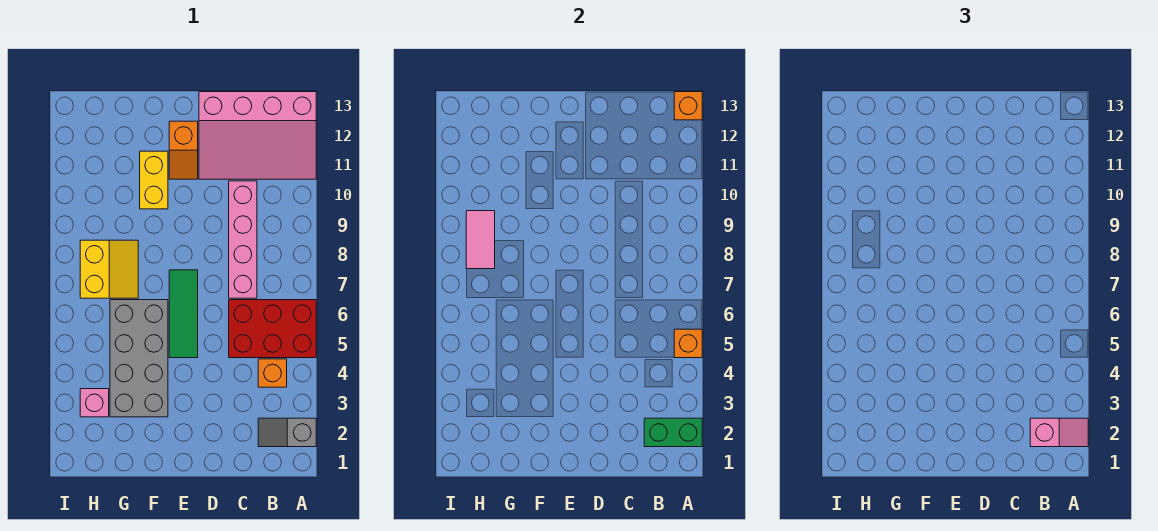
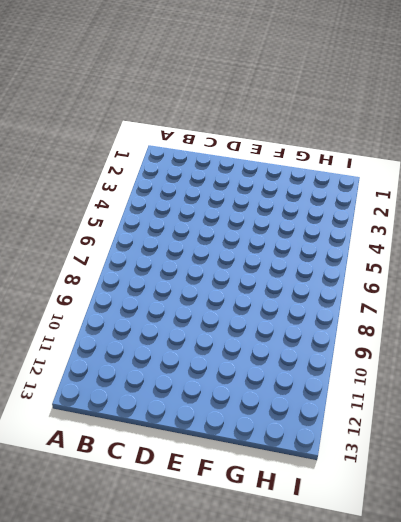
none -> grey 1x2 slope [258,418,316,447]
none -> red 2x3 brick [229,300,316,358]
none -> pink 3x4 slope [199,92,316,179]

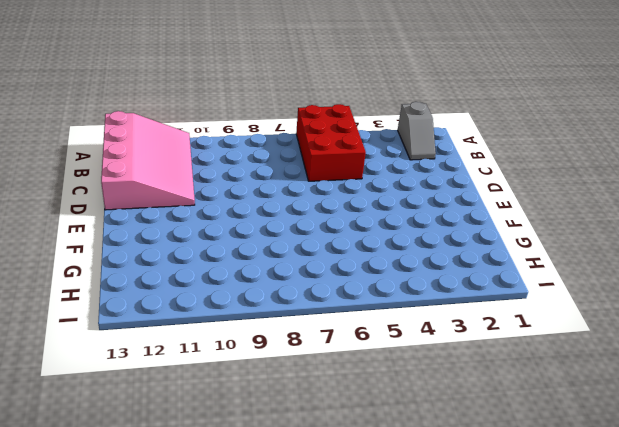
none -> orange 1x1 brick [258,359,287,387]
none -> pink 1x4 brick [229,181,257,298]
none -> green 1x3 tile [169,270,198,358]

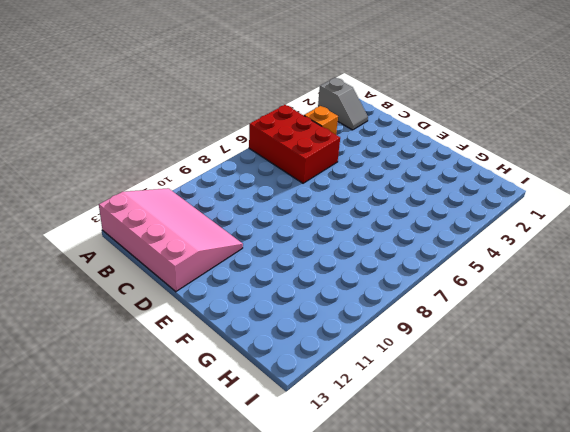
none -> pink 1x4 brick [229,181,257,298]
none -> green 1x3 tile [169,270,198,358]
none -> orange 1x2 slope [169,121,198,179]

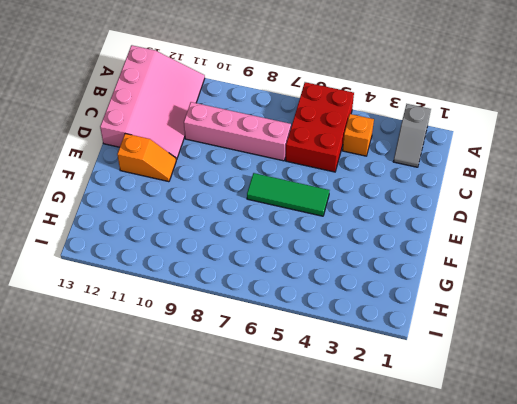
none -> grey 2x4 brick [110,300,168,417]
none -> yellow 1x2 brick [140,151,168,209]
none -> yellow 2x2 slope [80,240,138,298]

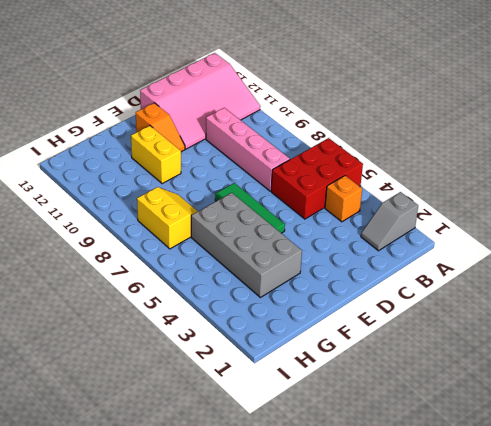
none -> pink 1x1 brick [80,389,109,417]
none -> green 1x2 brick [644,418,702,447]
none -> orange 1x1 brick [674,329,702,358]

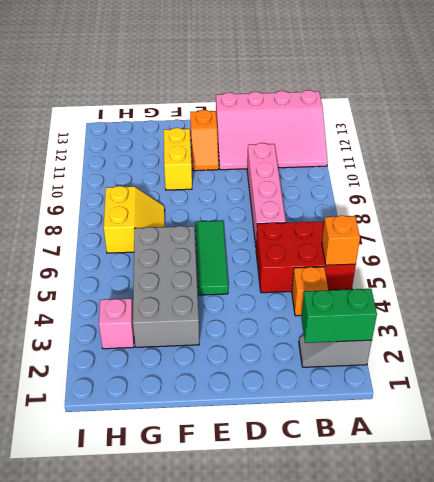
none -> orange 1x1 brick [674,92,702,120]
none -> pink 1x2 tile [466,211,495,269]
none -> pink 1x2 slope [1030,418,1088,447]

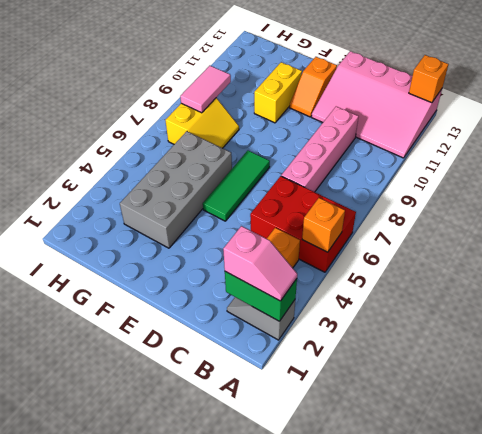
none -> pink 1x1 brick [80,389,109,417]

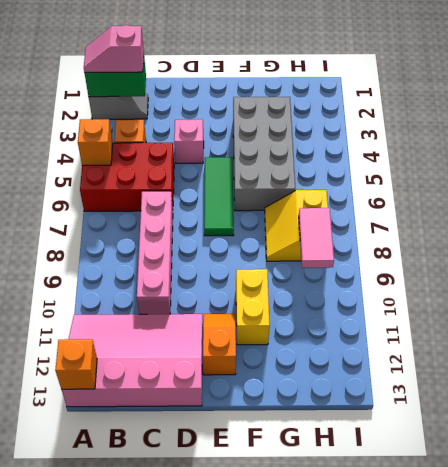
pink 1x1 brick [174,119,204,163] -> pink 1x1 brick moved to [80,389,109,417]

